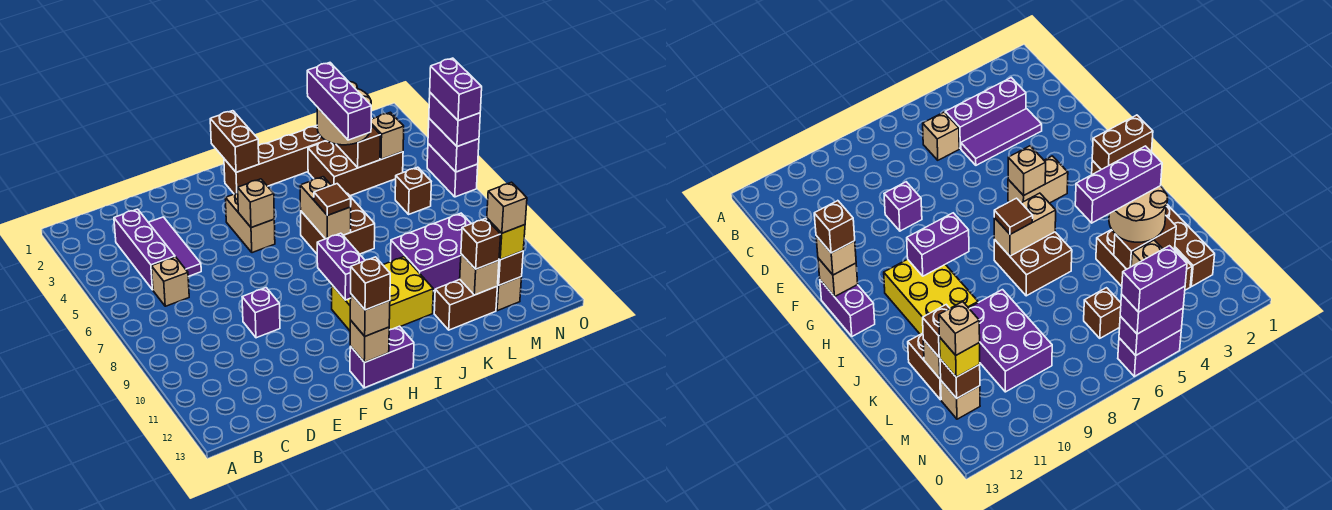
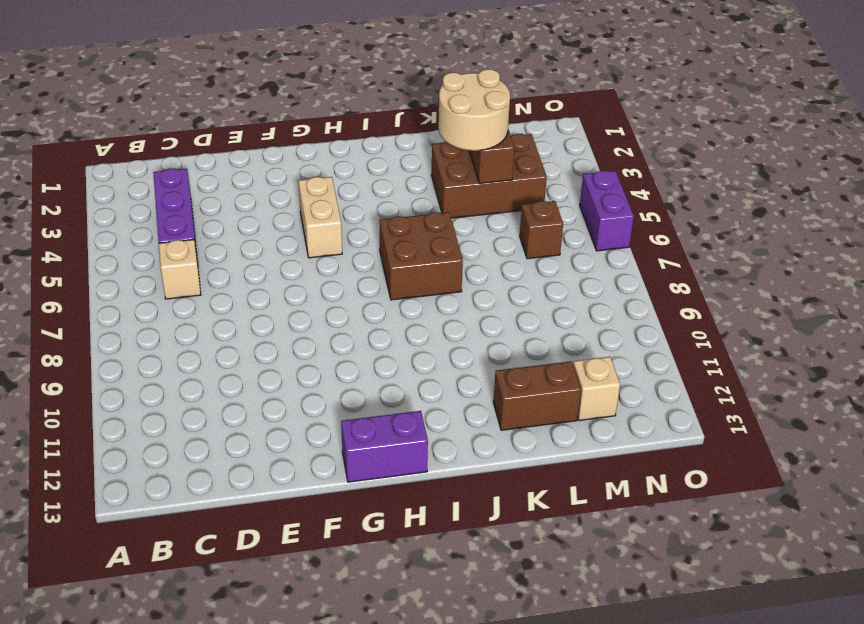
none -> purple 1x3 tile [148,217,201,277]
none -> purple 1x1 brick [242,288,280,338]
none -> brown 1x6 brick [224,118,372,194]
none -> yellow 2x3 brick [332,257,433,331]

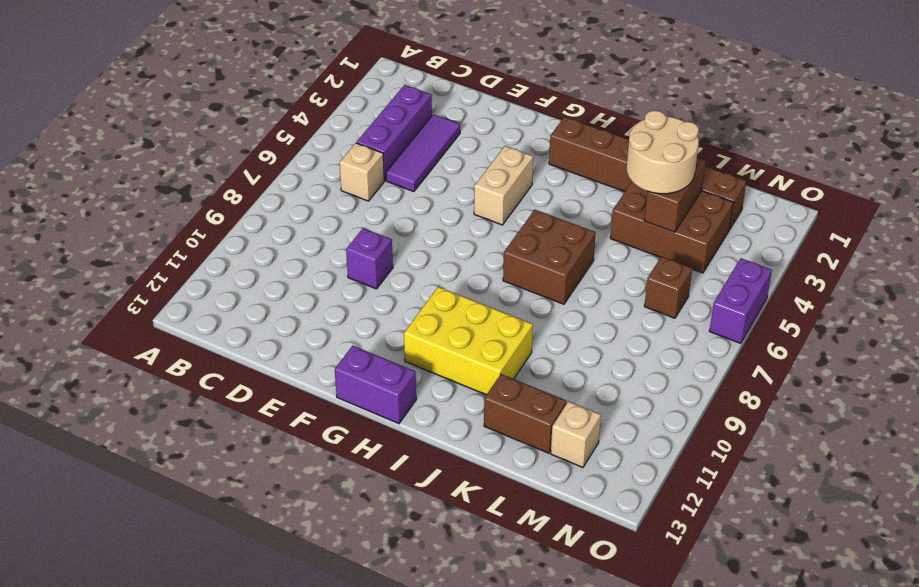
none -> purple 2x3 brick [390,213,471,291]
none -> tan 1x1 brick [238,179,274,228]
none -> tan 1x1 brick [350,320,389,363]
none -> brown 1x2 brick [210,111,259,172]

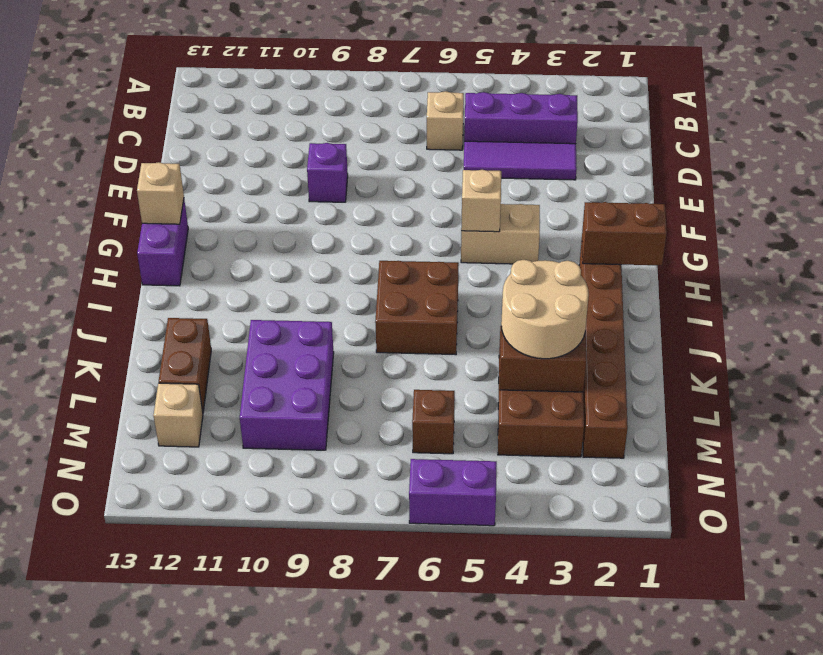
none -> yellow 2x3 brick [332,257,433,331]
none -> purple 1x2 brick [317,233,365,300]
none -> tan 1x2 brick [300,177,351,239]
none -> tan 1x1 brick [460,254,499,295]

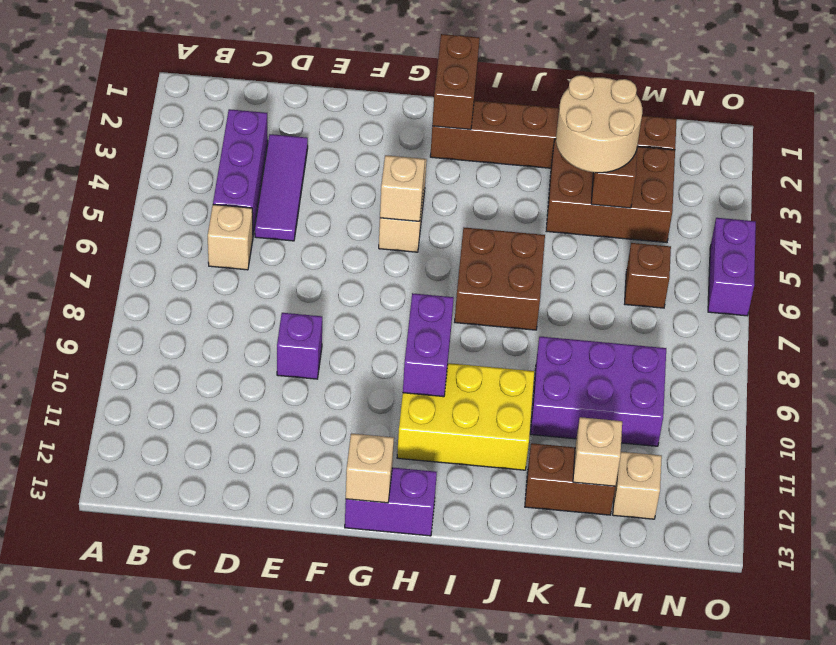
none -> tan 1x2 brick [300,177,351,239]
none -> tan 1x1 brick [371,112,404,159]
none -> brown 1x1 brick [498,251,523,285]
none -> purple 1x2 brick [428,119,479,172]

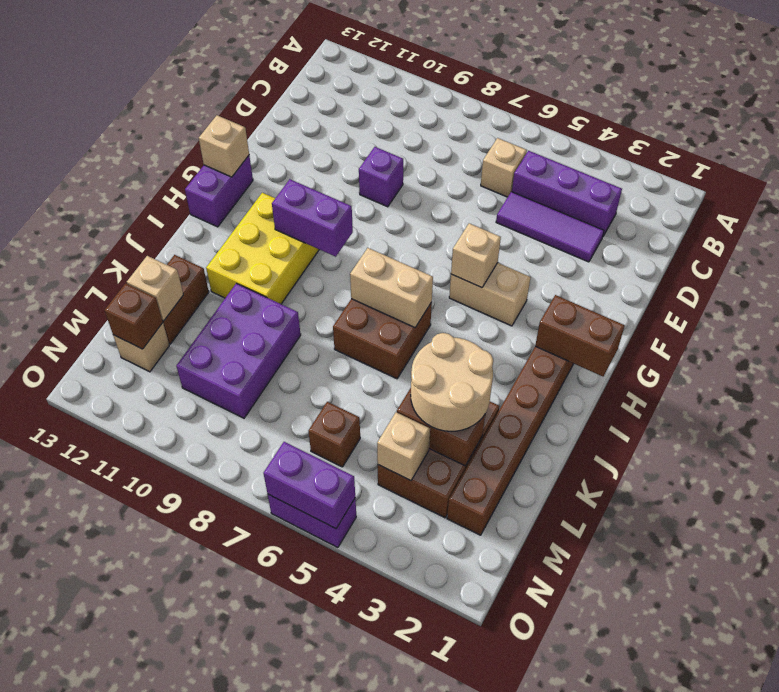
none -> tan 1x1 brick [350,294,390,336]
none -> brown 1x1 tile [314,184,351,215]
none -> brown 1x1 brick [461,219,501,269]
none -> yellow 1x1 brick [487,218,525,260]

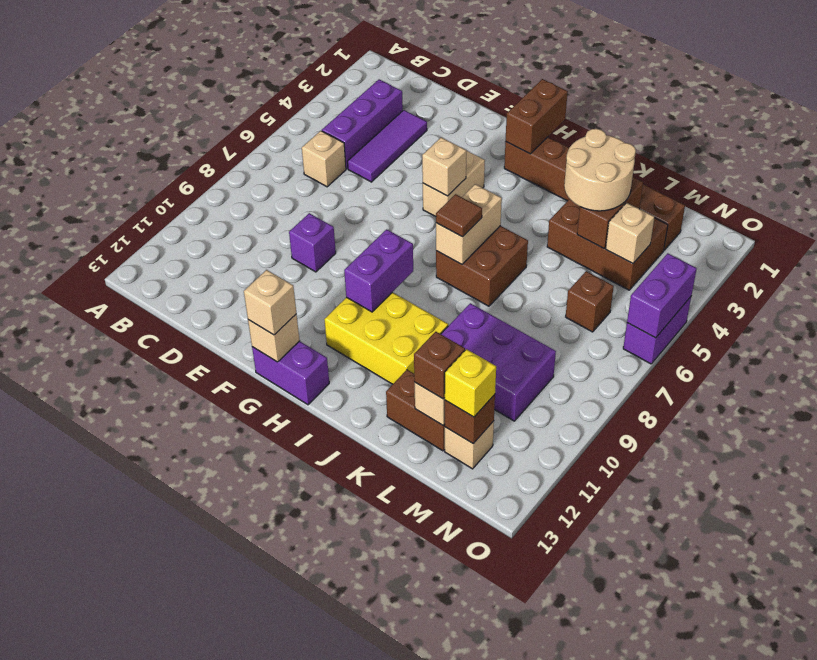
none -> purple 1x2 brick [429,93,480,147]
none -> brown 1x1 brick [351,257,390,310]
none -> purple 1x3 brick [307,63,371,140]
none -> tan 1x1 brick [487,182,527,233]

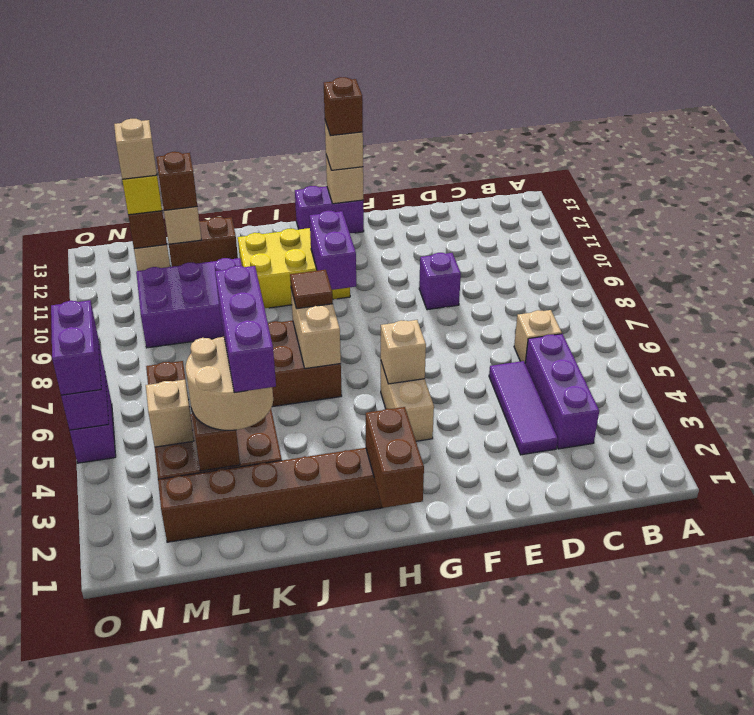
none -> purple 1x2 brick [430,58,482,121]

